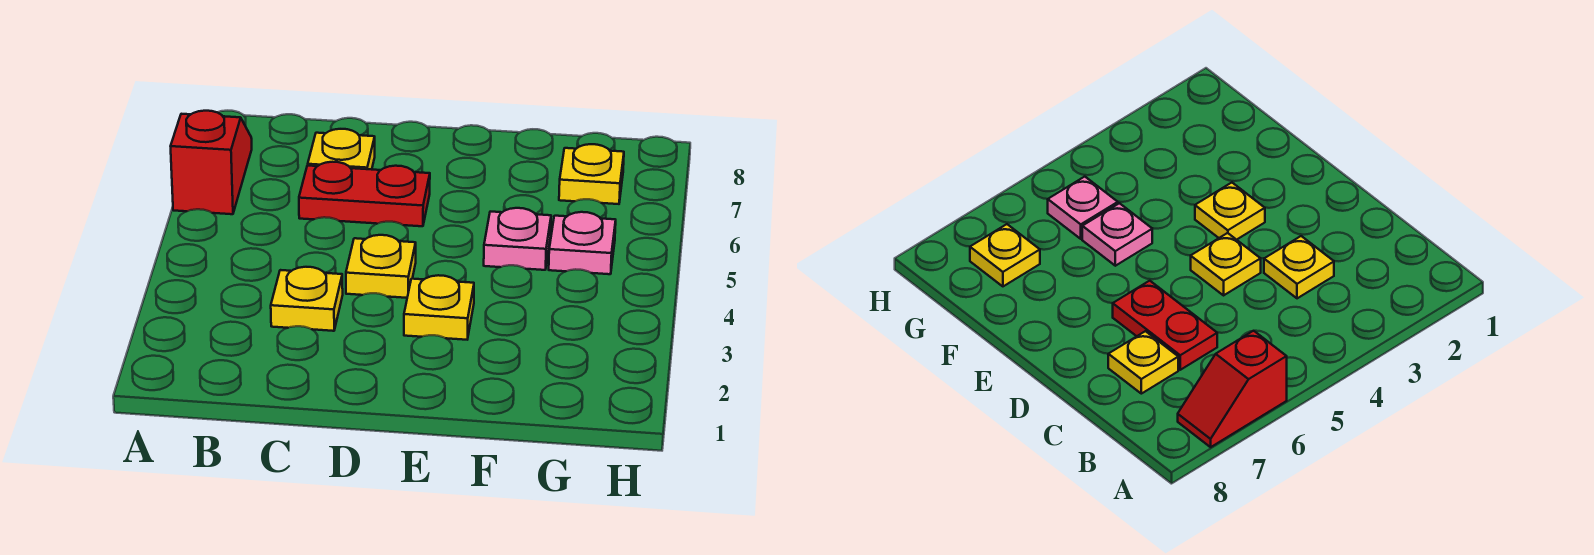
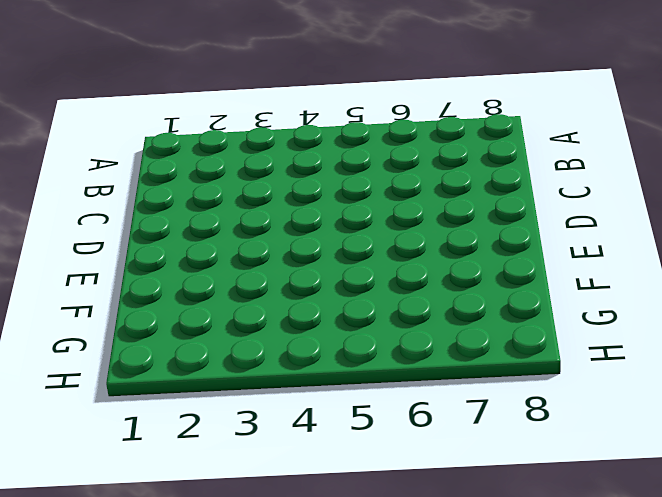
none -> red 1x2 slope [171,111,252,214]
none -> yellow 1x1 plate [271,267,343,331]

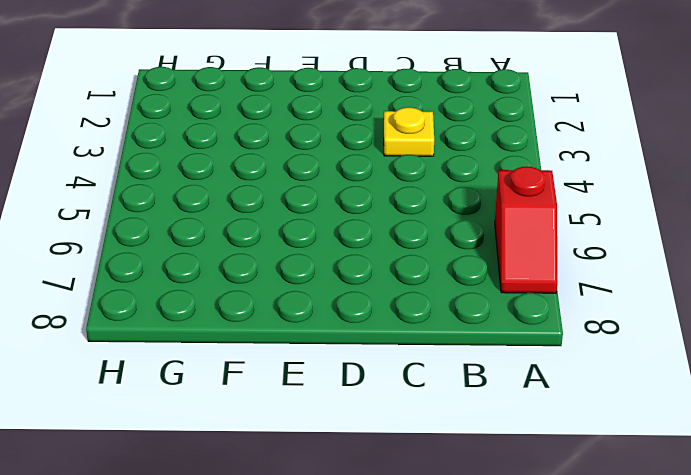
none -> red 1x2 plate [299,162,430,226]
none -> yellow 1x1 plate [308,129,375,170]

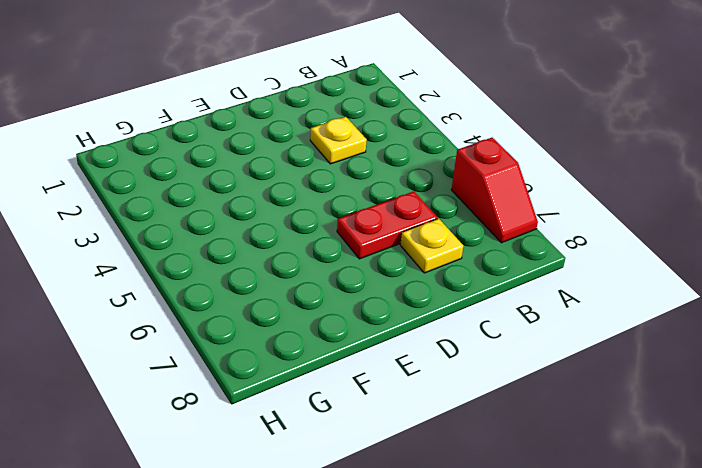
none -> yellow 1x1 plate [346,235,416,298]
none -> yellow 1x1 plate [404,275,474,340]

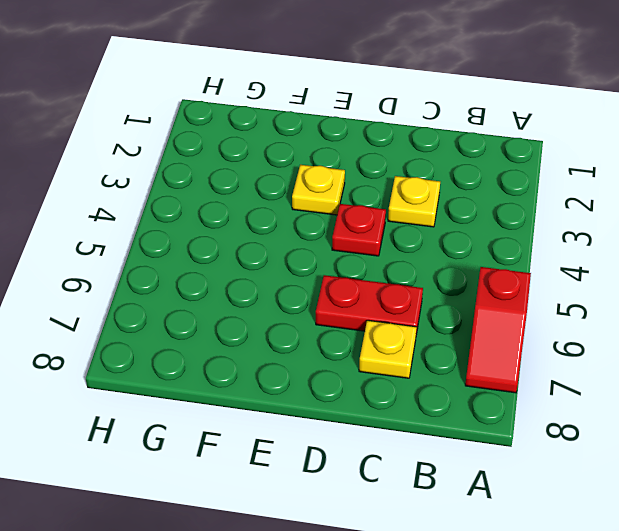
red 1x1 plate [332,204,386,256] -> yellow 1x1 plate [346,235,416,298]
none -> pink 1x1 plate [484,208,551,270]
none -> pink 1x1 plate [549,212,616,274]

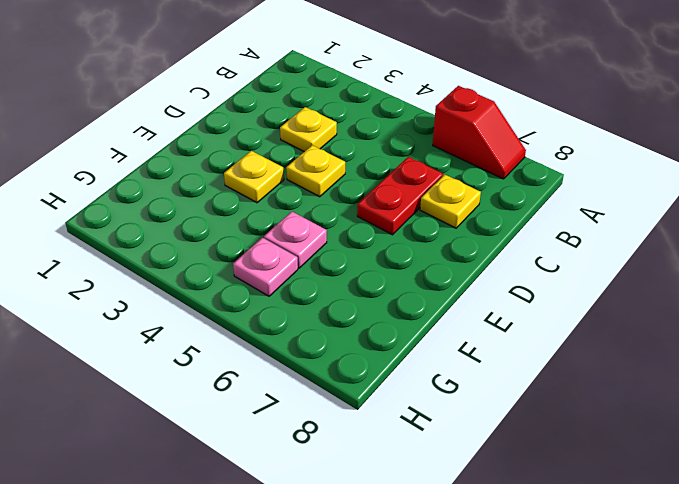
none -> yellow 1x1 plate [559,144,624,204]

